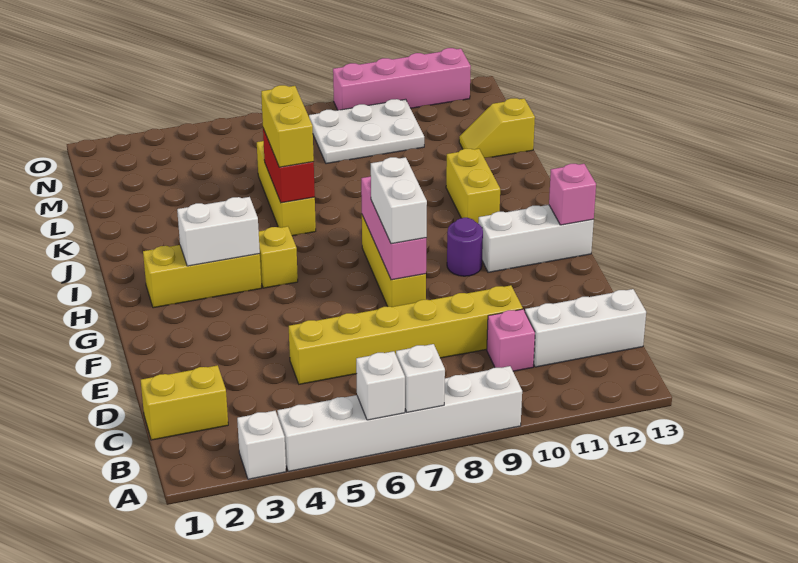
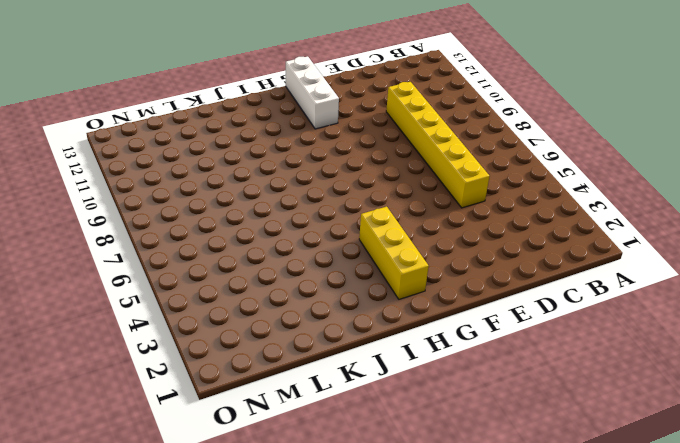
none -> white 1x1 brick [237,411,286,479]
none -> white 1x6 brick [277,366,522,471]
none -> yellow 1x2 brick [141,365,228,440]

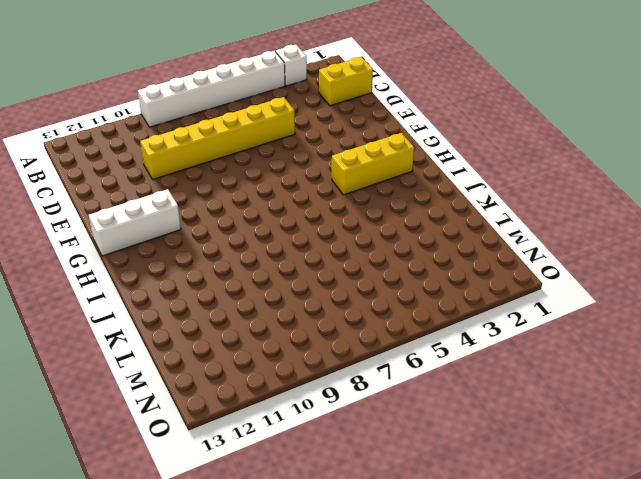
none -> pink 1x1 brick [487,309,535,371]
none -> white 1x3 brick [525,289,646,367]
none -> yellow 1x3 brick [362,215,426,307]

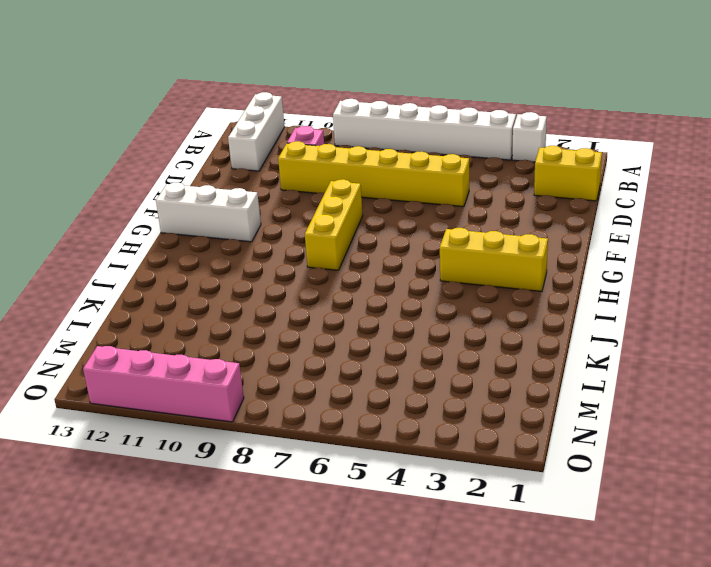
white 1x3 brick [228,92,285,171] -> white 1x3 brick turned to [525,289,646,367]
none -> purple 1x1 round brick [447,218,483,276]
none -> yellow 1x1 brick [259,226,298,288]
none -> yellow 1x2 brick [446,149,500,223]

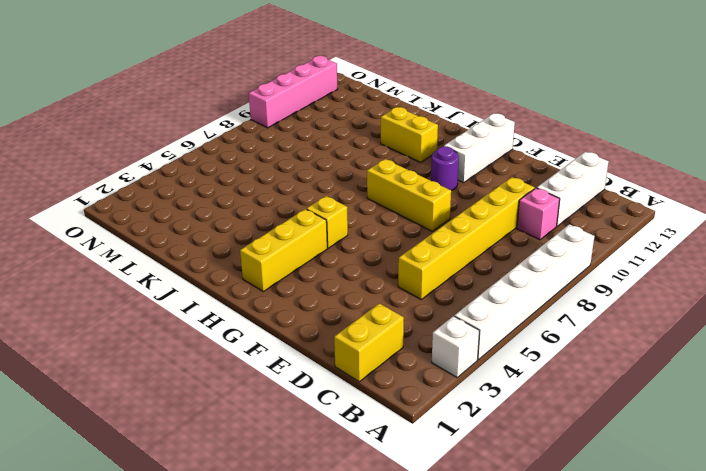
none -> yellow 1x3 brick [257,141,316,236]
none -> yellow 1x2 slope [459,98,535,158]
none -> white 2x3 plate [309,99,424,164]

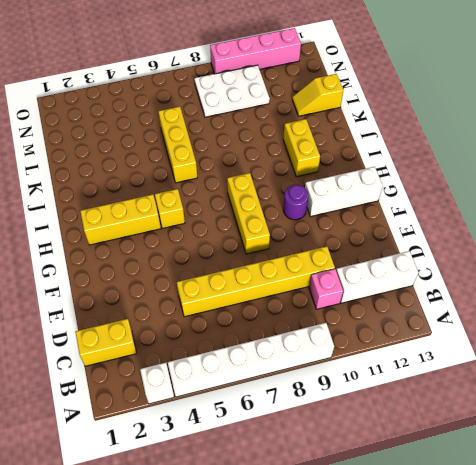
none -> white 1x1 brick [356,351,405,420]
none -> white 1x1 brick [396,344,445,412]
none -> pink 1x3 brick [361,176,426,280]

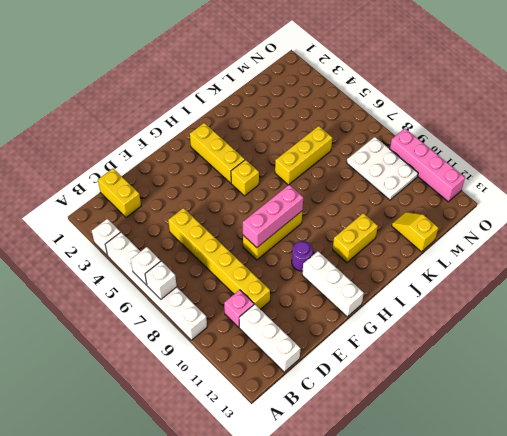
none -> pink 1x1 brick [549,164,596,225]
none -> white 1x2 brick [177,197,260,266]
none -> red 1x2 brick [263,129,315,203]

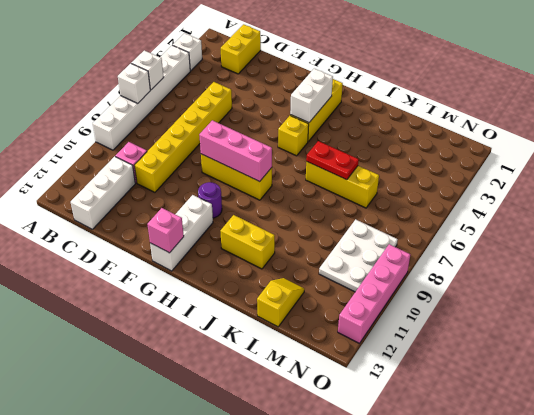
red 1x2 plate [306,141,359,180] -> red 1x2 brick [263,129,315,203]
none -> white 1x2 brick [371,157,427,244]
none -> yellow 1x2 brick [261,85,314,167]

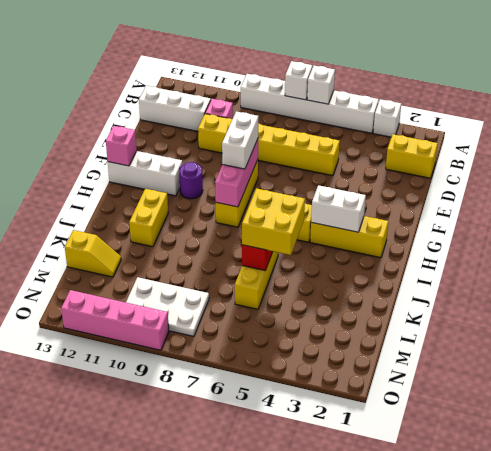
yellow 2x2 brick [242,188,305,255] -> yellow 1x2 brick [261,85,314,167]

